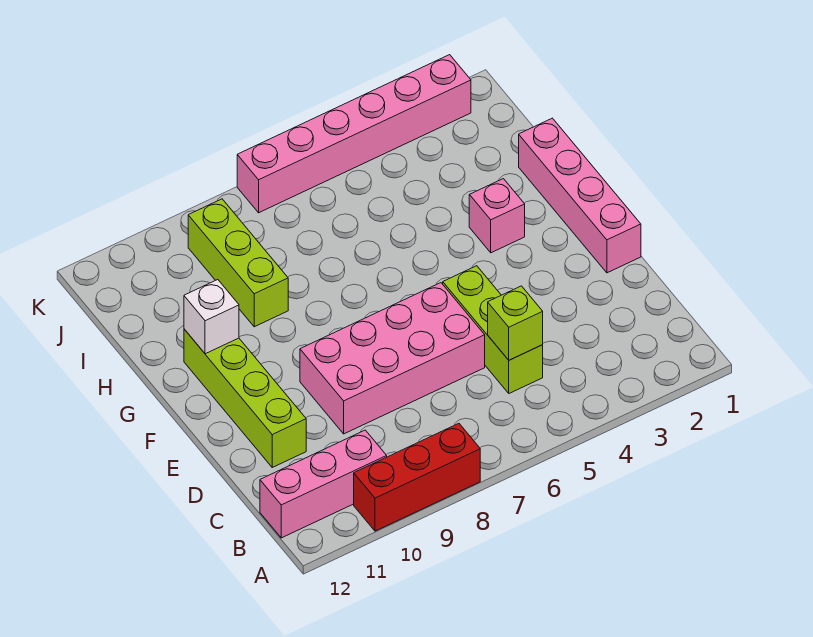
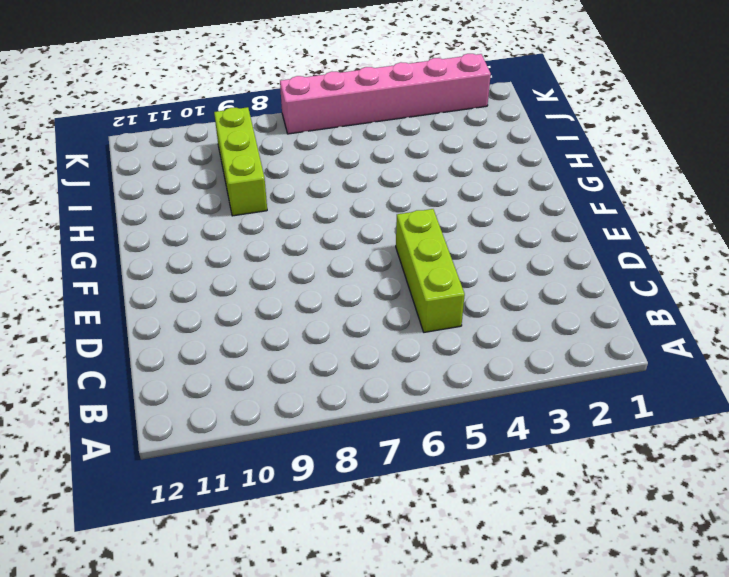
none -> red 1x3 brick [354,424,480,531]
none -> pink 1x3 brick [260,430,387,538]

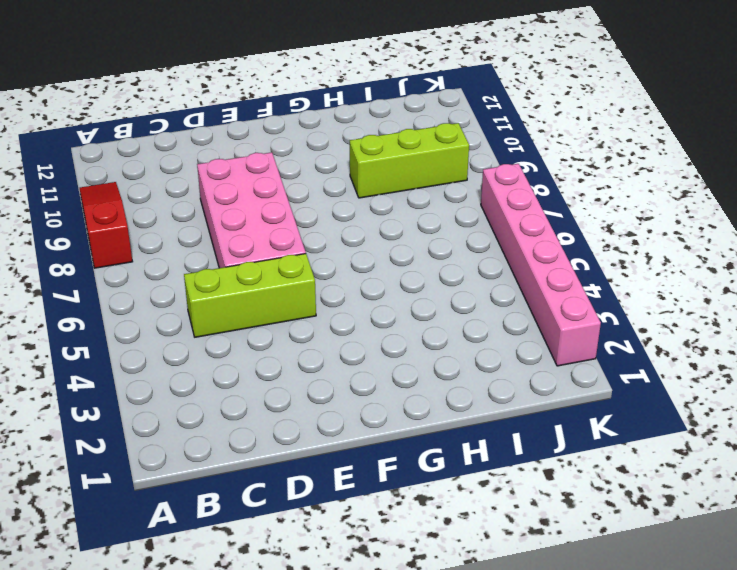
red 1x3 slope [80,182,133,268] -> red 1x3 brick [354,424,480,531]
none -> pink 1x3 brick [260,430,387,538]
none -> lime 1x4 brick [184,329,306,467]

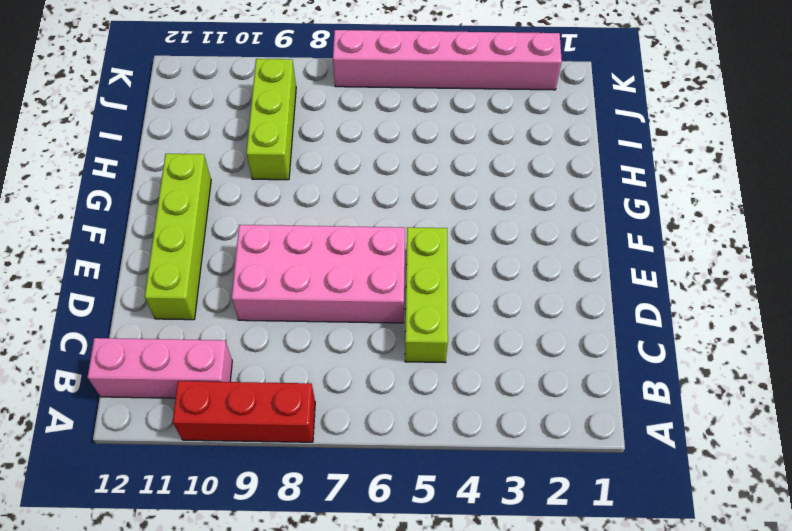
none -> pink 1x4 brick [519,118,641,273]
none -> pink 1x1 brick [469,179,525,253]

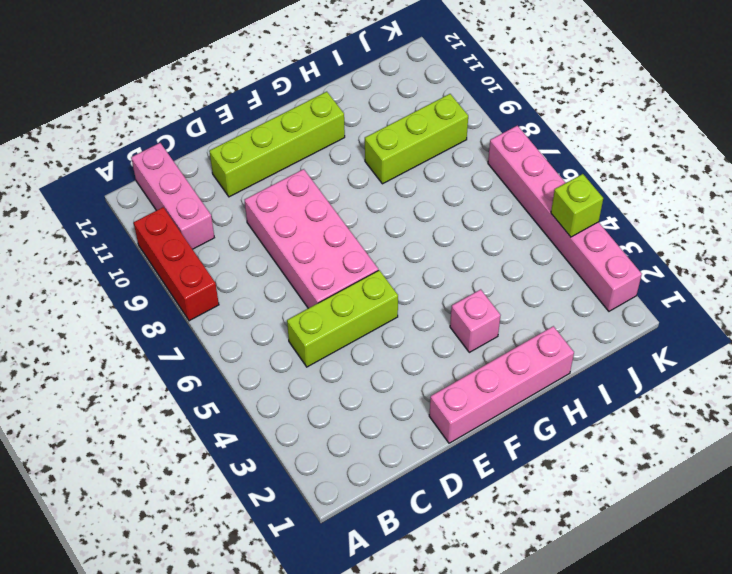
lime 1x1 brick [551,174,603,237] -> lime 1x1 brick moved to [488,286,543,360]
none -> white 1x1 brick [184,280,239,354]

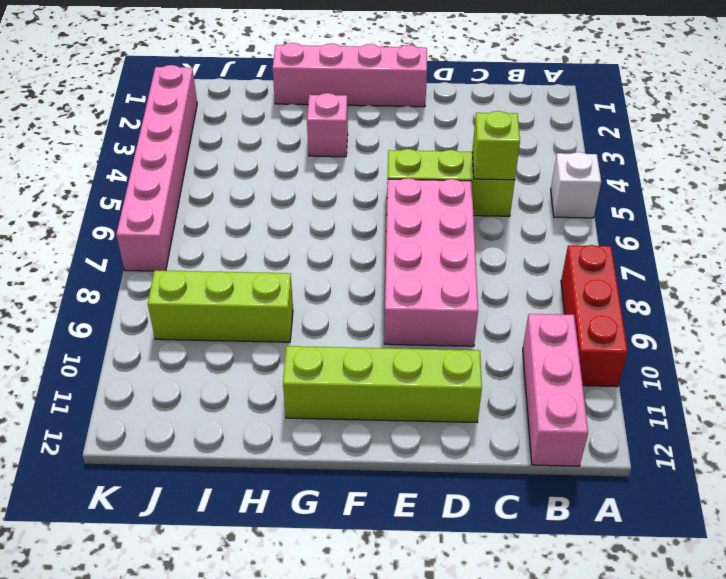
white 1x1 brick [551,152,601,218] -> white 1x1 brick moved to [184,280,239,354]

